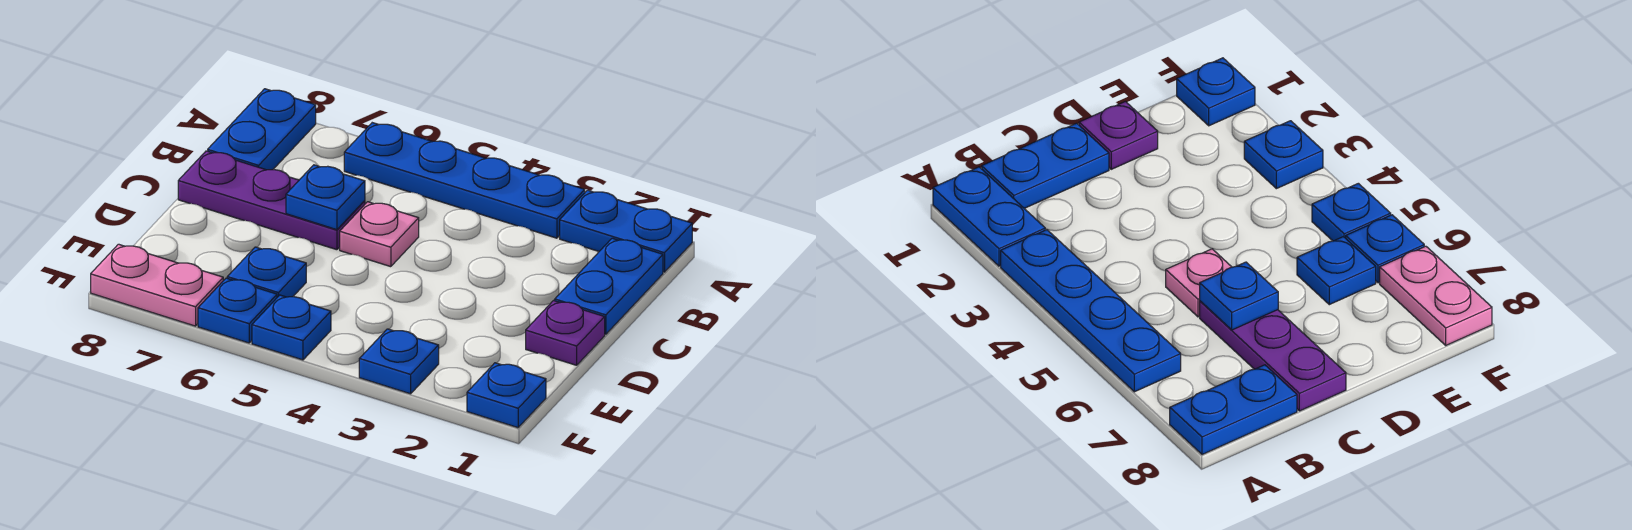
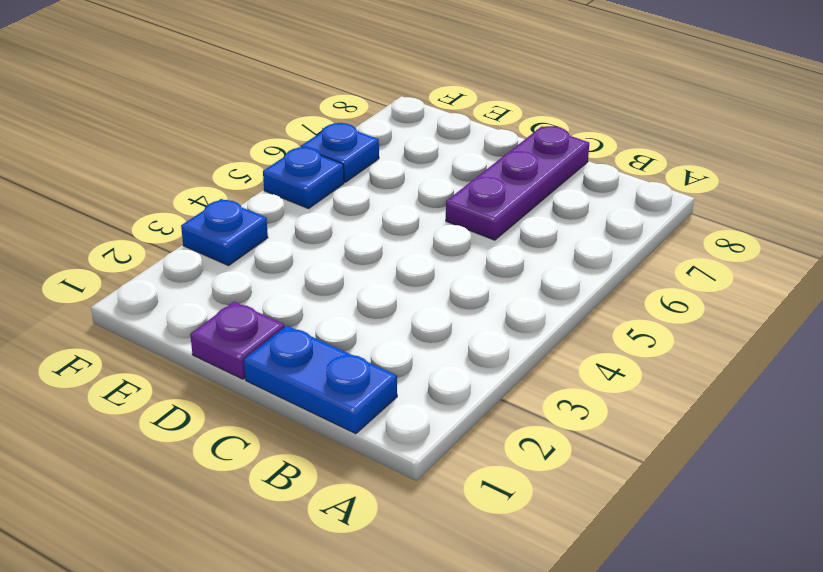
none -> blue 1x2 plate [560,190,692,272]
none -> blue 1x4 plate [344,123,585,238]
none -> blue 1x2 plate [208,89,316,170]

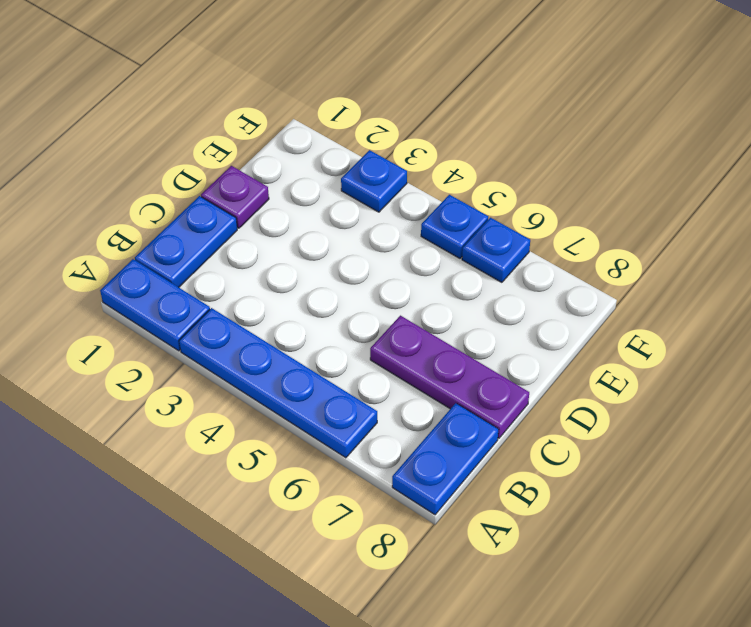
none -> pink 1x1 plate [340,202,419,267]
none -> blue 1x1 plate [227,247,306,297]
none -> blue 1x1 plate [467,363,546,428]

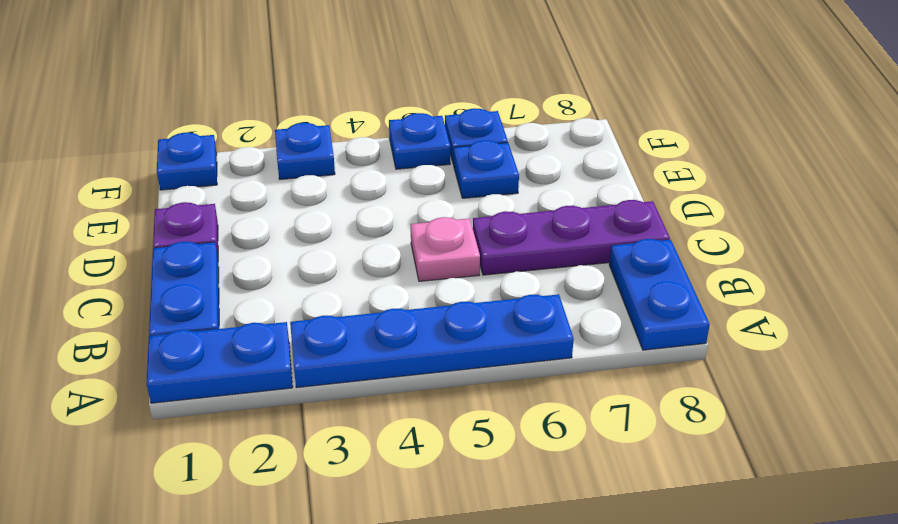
none -> pink 1x2 plate [91,244,223,326]
none -> blue 1x1 plate [286,165,365,230]

